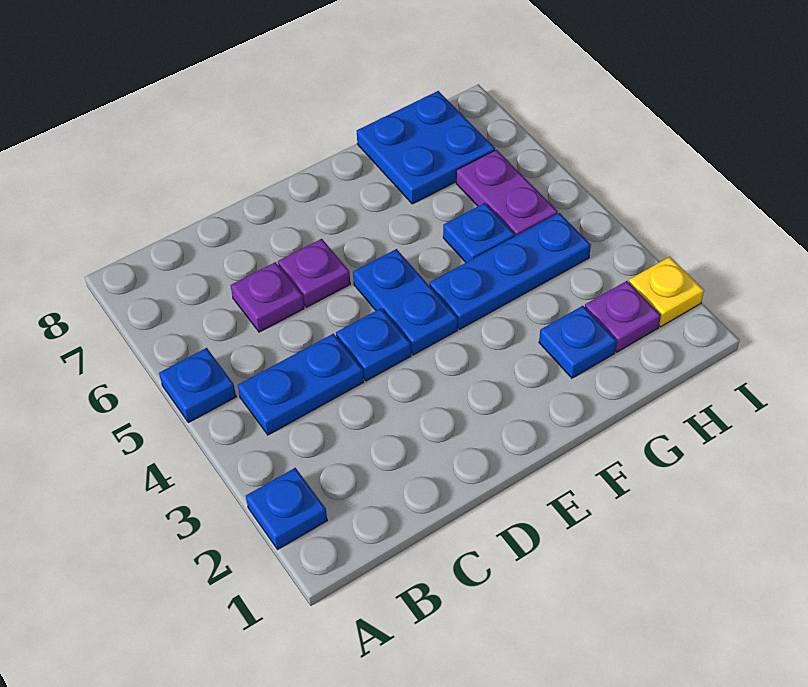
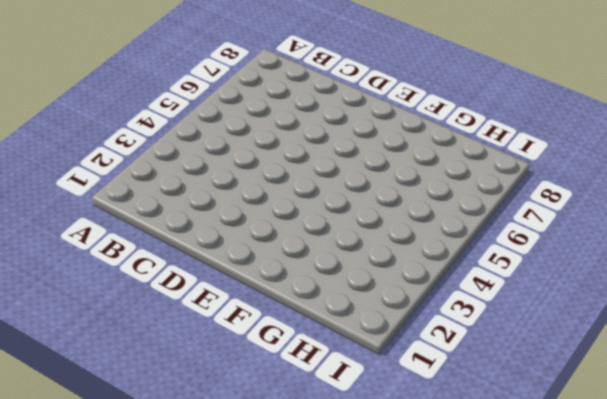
none -> blue 1x1 plate [246,468,327,549]
none -> blue 1x1 plate [159,348,236,423]
none -> blue 1x2 plate [238,334,364,435]

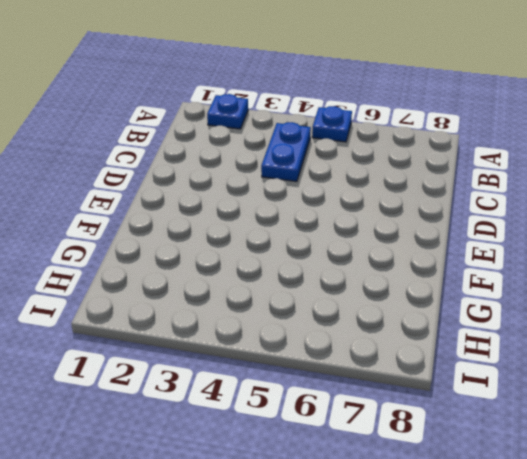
none -> purple 1x1 plate [231,262,304,332]
none -> blue 1x1 plate [336,308,411,381]
none -> purple 1x1 plate [278,239,350,307]

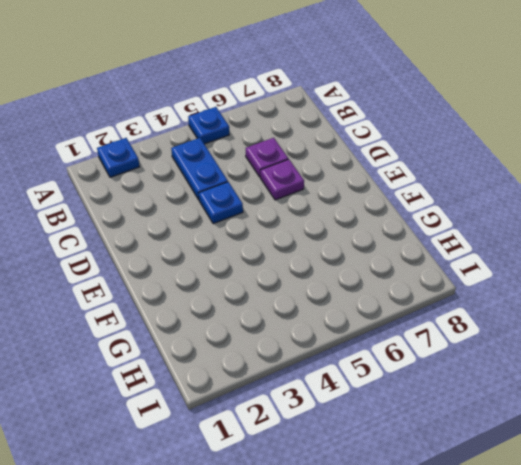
none -> blue 1x2 plate [353,249,457,355]
none -> blue 1x3 plate [429,213,591,329]
none -> blue 1x1 plate [539,306,616,378]

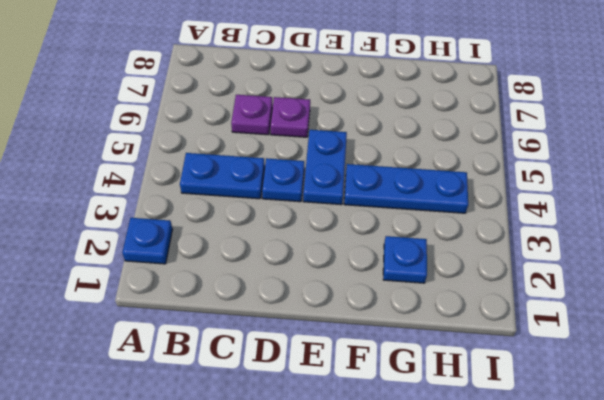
none -> blue 1x1 plate [159,348,236,423]
none -> blue 1x1 plate [443,203,515,262]
none -> blue 2x2 plate [357,91,495,204]

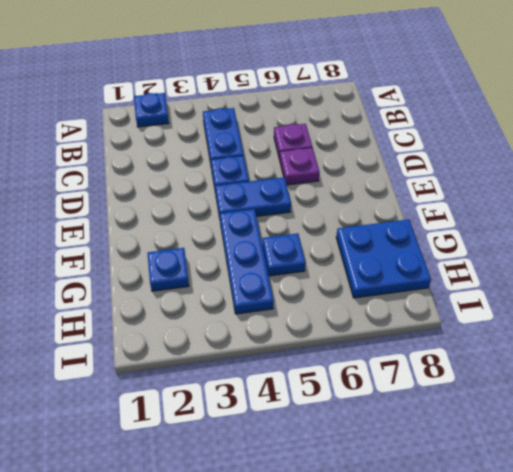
none -> blue 1x1 plate [159,348,236,423]
none -> purple 1x1 plate [585,281,661,352]
none -> purple 1x2 plate [456,150,558,236]

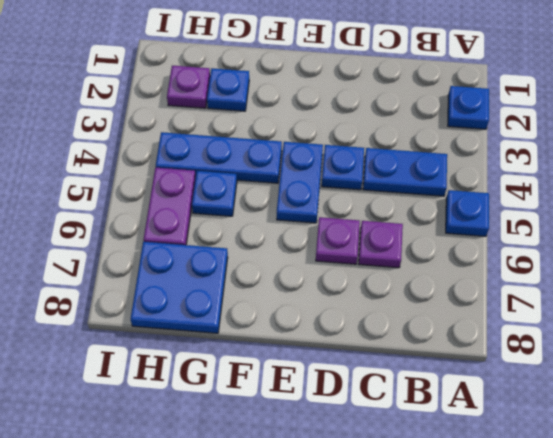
none -> yellow 1x1 plate [629,257,704,327]

